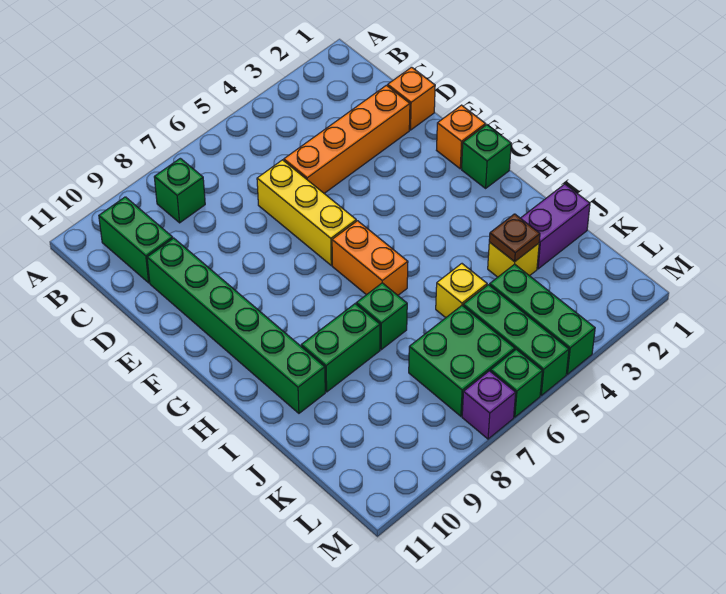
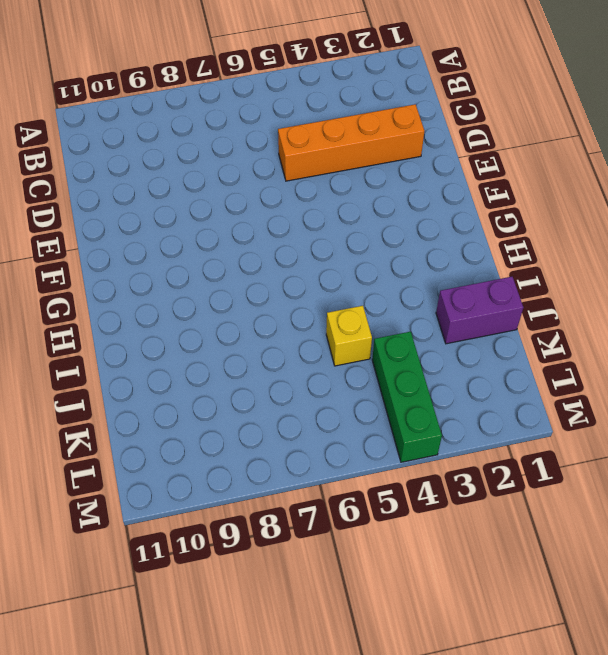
none -> green 1x1 brick [154,158,205,223]
none -> green 1x2 brick [99,197,173,283]
none -> orange 1x1 brick [388,67,435,130]

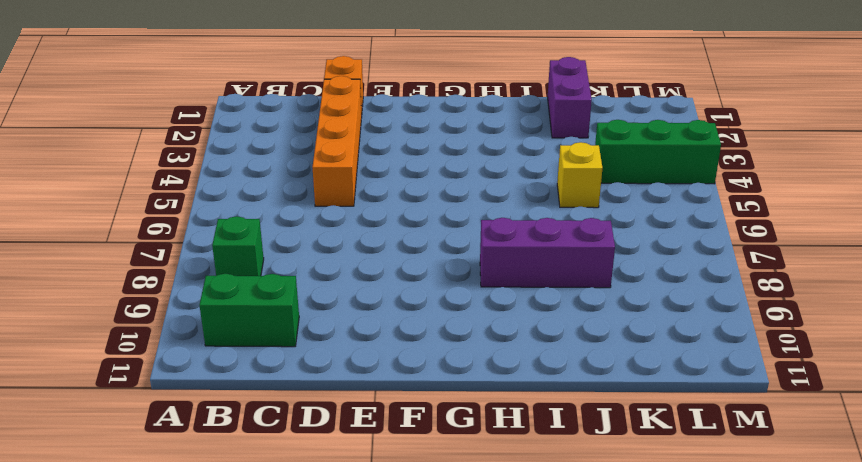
purple 1x3 brick [480,218,615,288] -> green 1x2 brick [301,304,380,392]
none -> yellow 1x3 brick [257,160,356,265]
none -> green 1x6 brick [147,238,325,413]
none -> orange 1x1 brick [437,105,486,169]

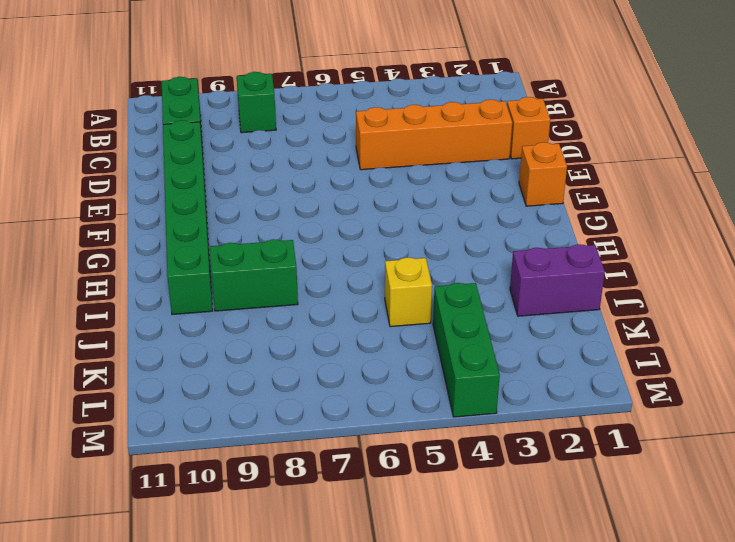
none -> yellow 1x3 brick [257,160,356,265]
none -> green 1x1 brick [462,125,511,188]
none -> orange 1x2 brick [332,221,408,295]

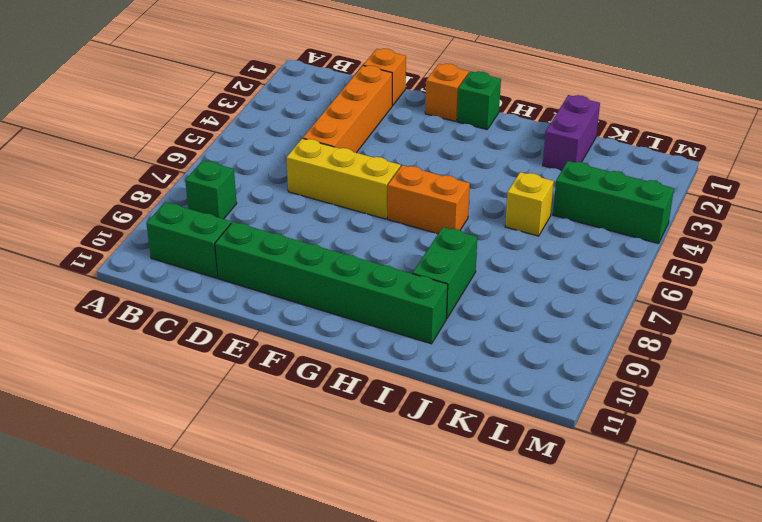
none -> green 1x1 brick [356,283,407,350]
none -> yellow 1x1 brick [488,242,539,277]
none -> green 1x3 brick [463,285,569,395]

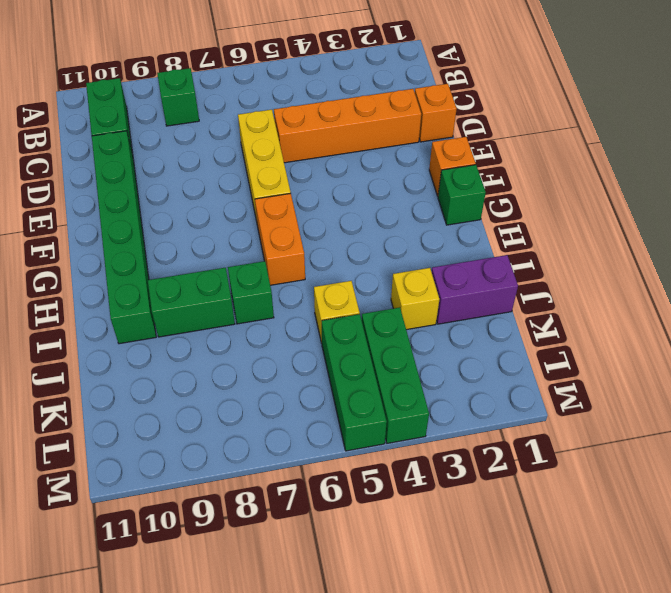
none -> green 2x2 brick [409,306,515,416]
none -> green 1x1 brick [491,349,542,417]
none -> purple 1x1 brick [462,371,516,439]

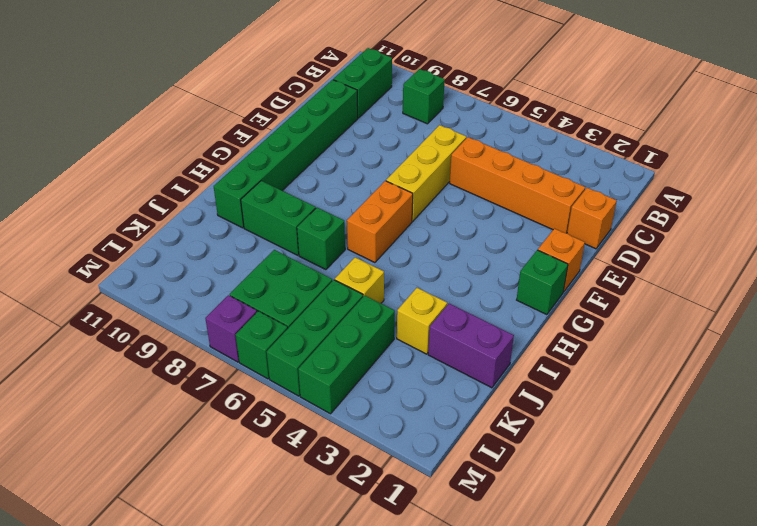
none -> brown 1x1 plate [489,214,540,262]

